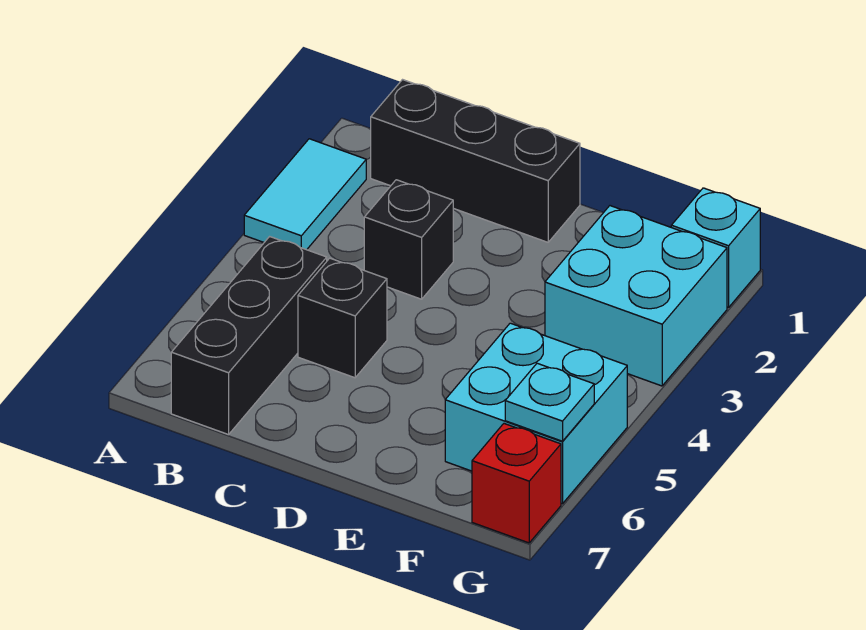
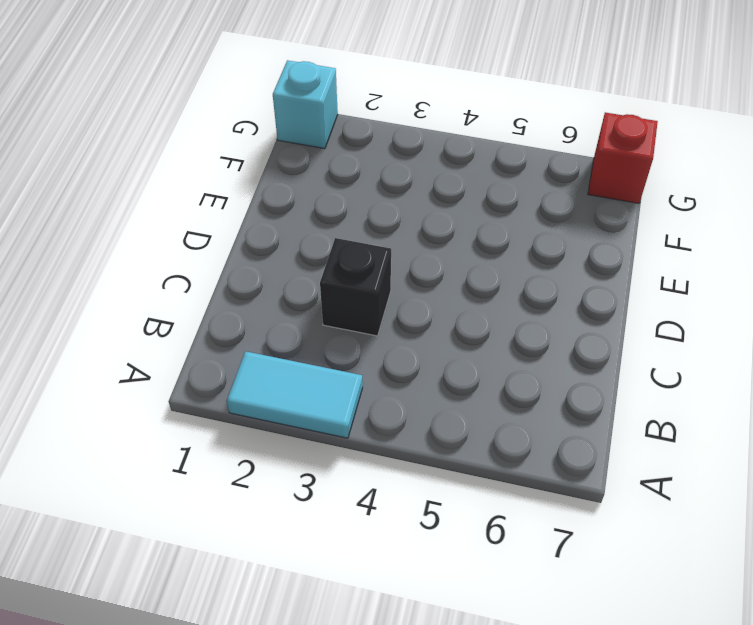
none -> black 1x3 brick [371,80,580,242]
none -> black 1x3 brick [171,237,327,435]

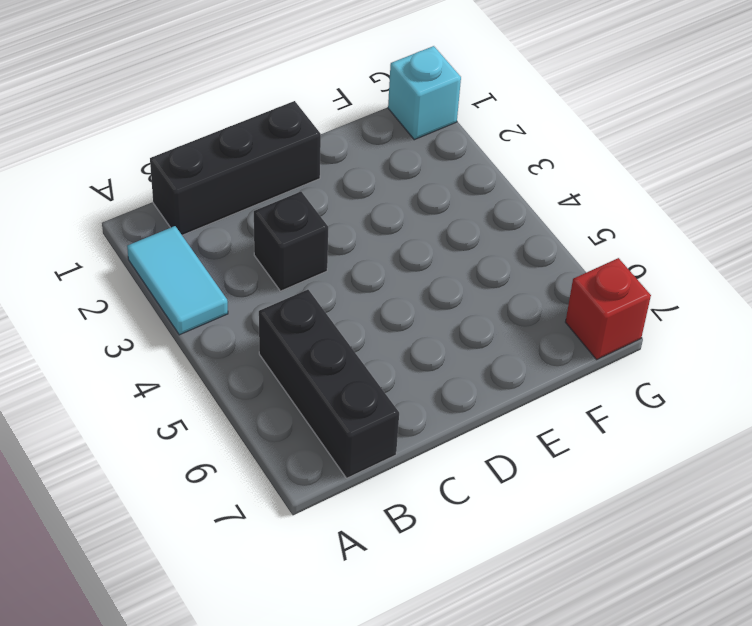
none -> black 1x1 brick [298,258,387,378]
none -> cyan 2x2 brick [545,206,727,386]

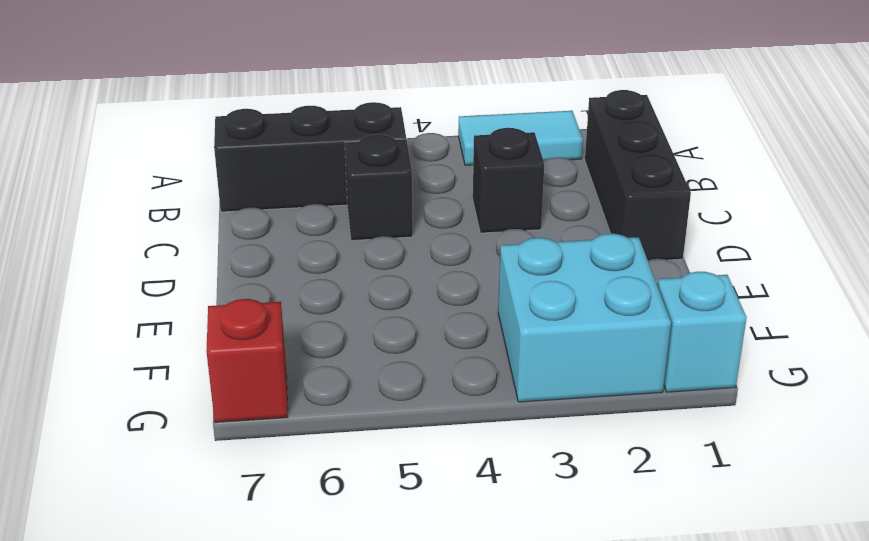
none -> cyan 2x2 brick [445,323,627,504]
none -> cyan 1x1 plate [505,363,594,441]

